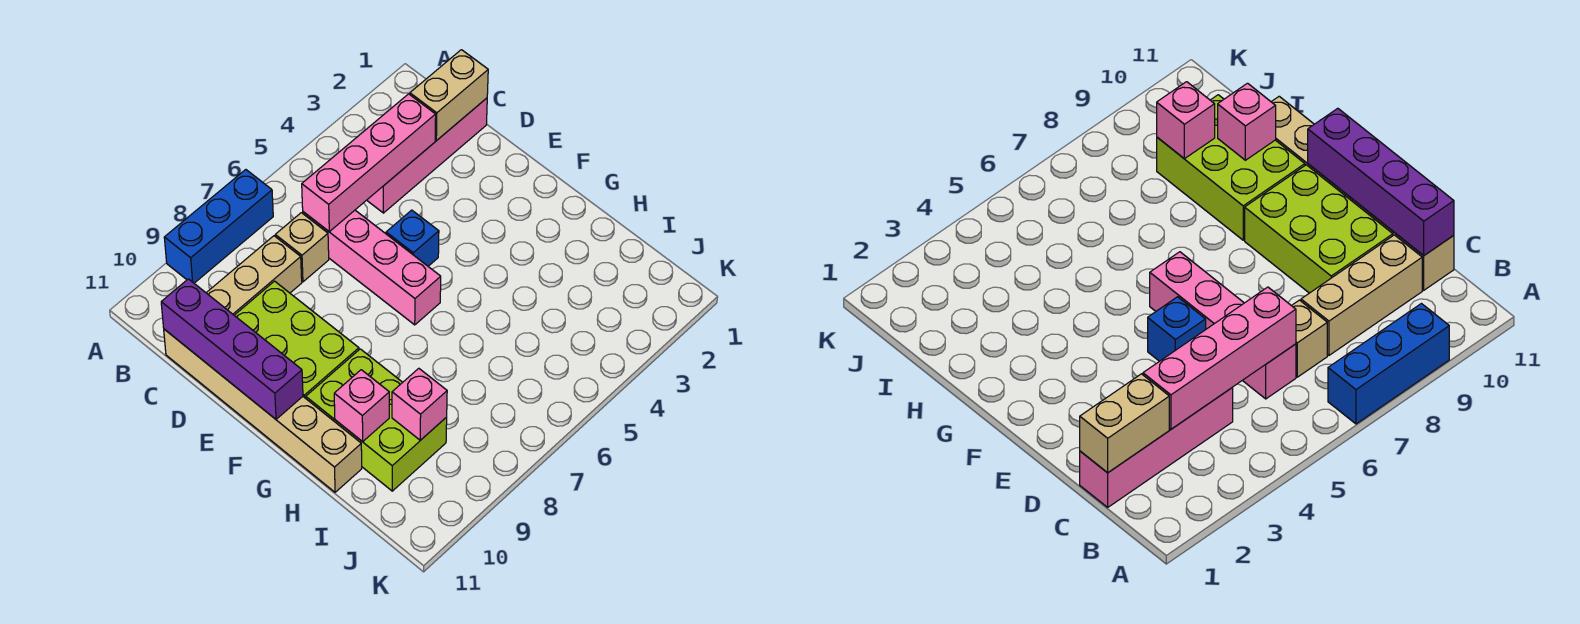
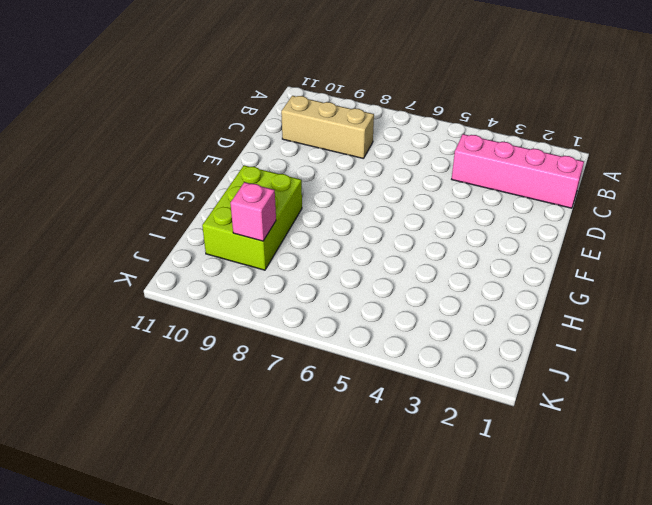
none -> blue 1x3 brick [164,170,273,283]
none -> pink 1x4 brick [303,210,441,325]
none -> tan 1x1 brick [275,213,329,282]

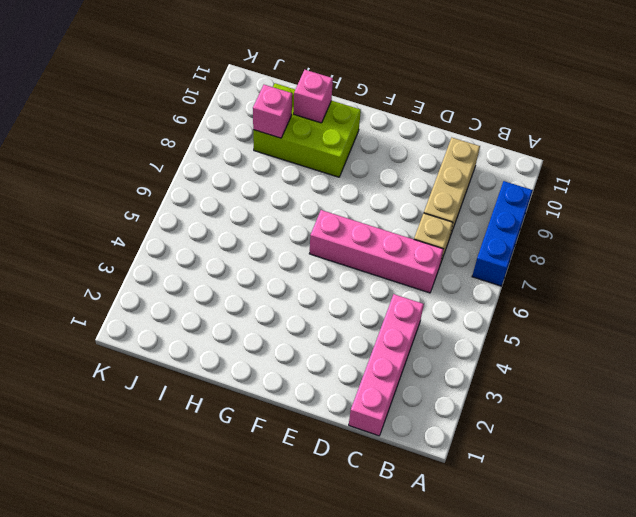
none -> tan 1x6 brick [164,329,362,492]
none -> lime 2x3 brick [234,281,359,398]
none -> blue 1x1 brick [386,210,439,266]

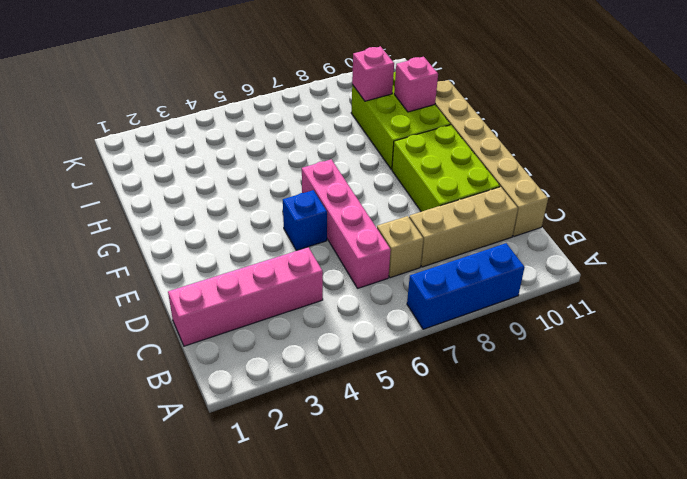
none -> tan 1x2 brick [410,50,488,141]
none -> pink 1x4 brick [302,94,436,231]
none -> purple 1x4 brick [161,279,303,419]

